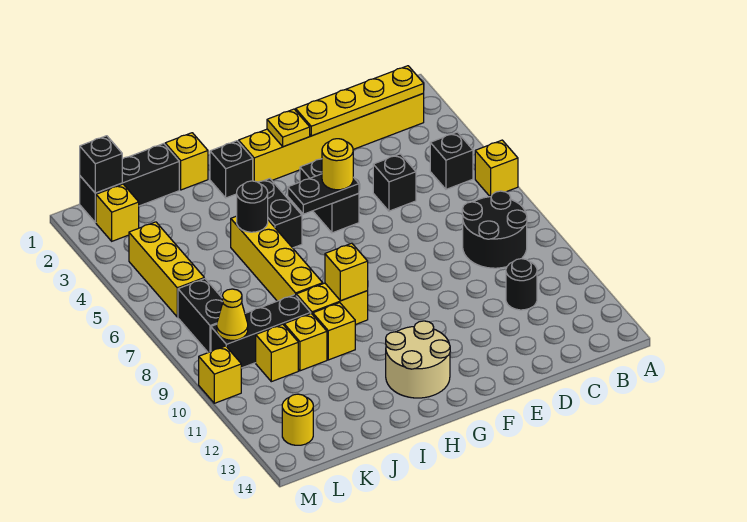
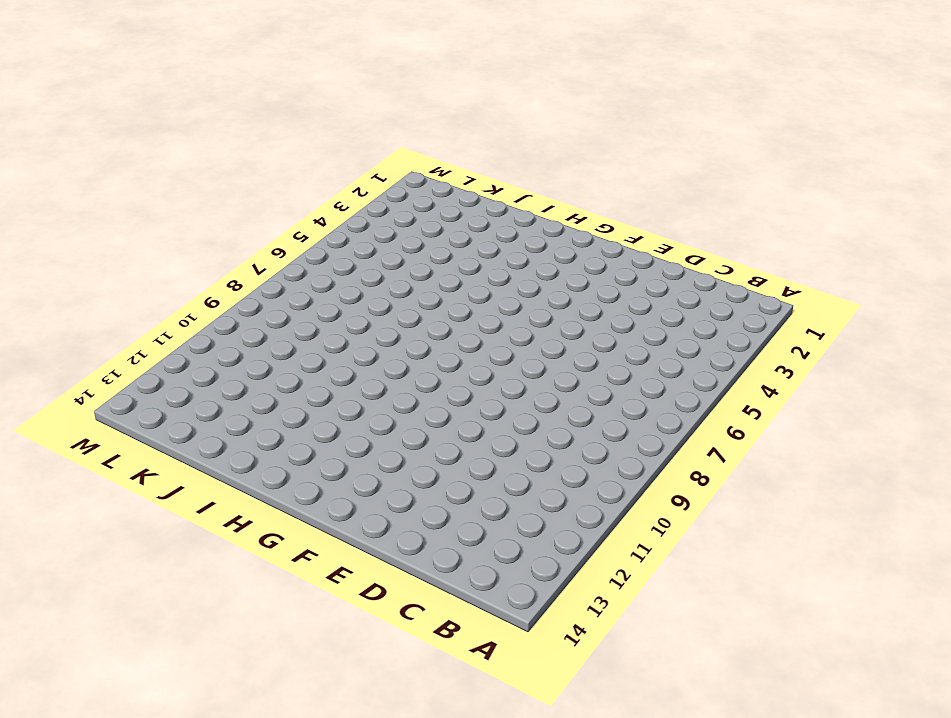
none -> yellow 1x1 brick [475,140,518,197]
none -> yellow 1x6 brick [239,93,424,182]
none -> black 1x1 brick [430,132,473,189]
none -> black 2x2 round brick [462,191,527,268]

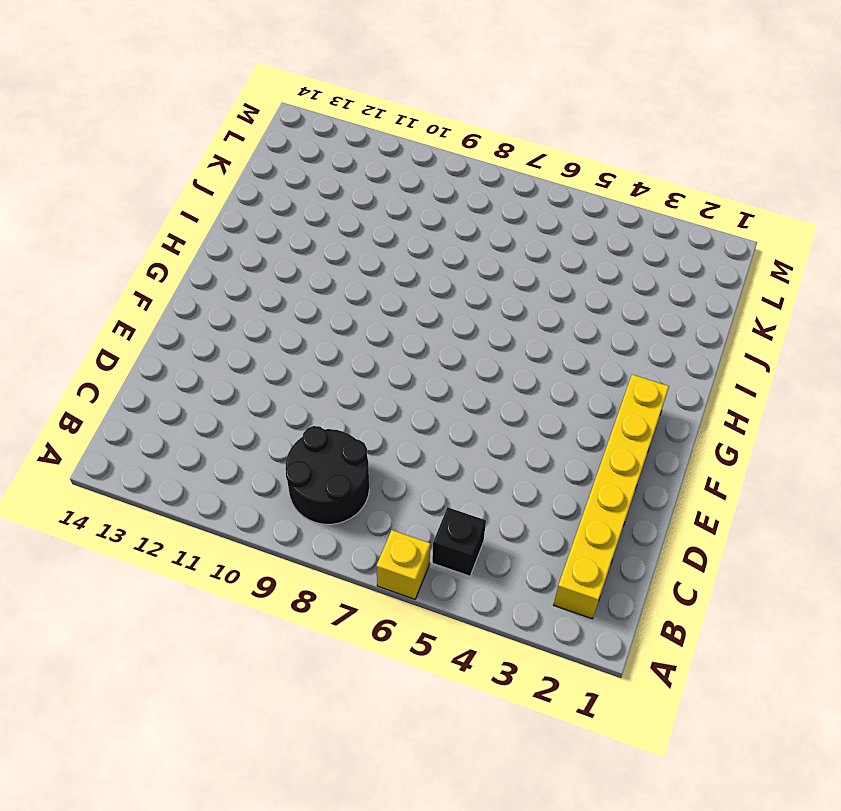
none -> black 1x1 round brick [506,259,537,310]
none -> black 1x1 brick [373,154,416,211]
none -> black 1x2 brick [300,159,359,233]
none -> tan 2x2 round brick [386,321,450,398]

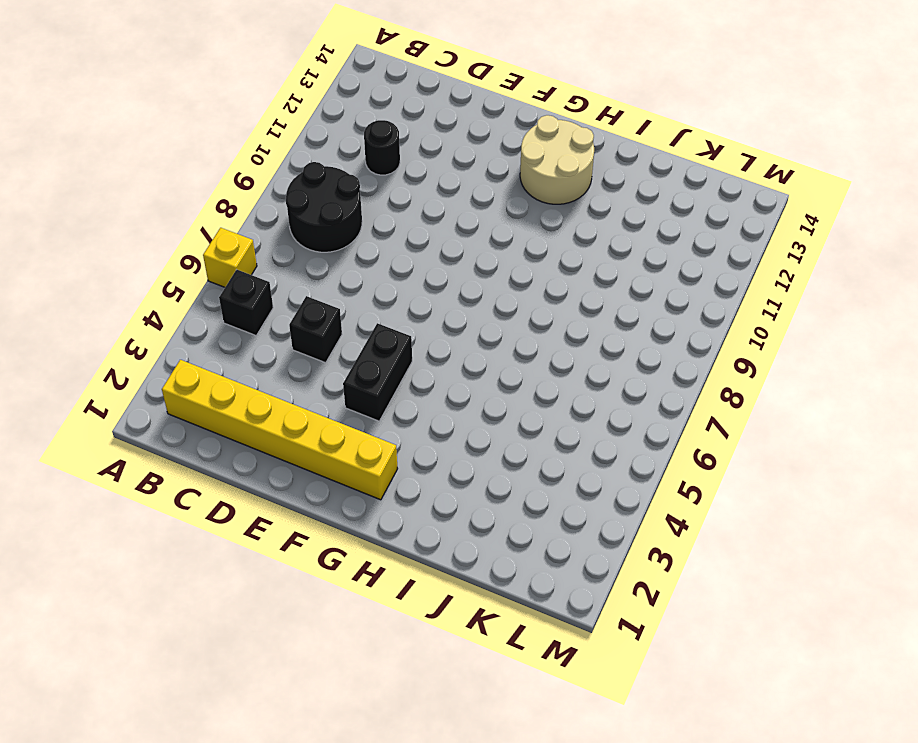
none -> black 1x1 brick [210,141,253,198]
none -> black 1x2 brick [258,179,302,248]
none -> yellow 1x2 brick [296,283,368,325]
none -> yellow 1x1 brick [165,133,208,190]

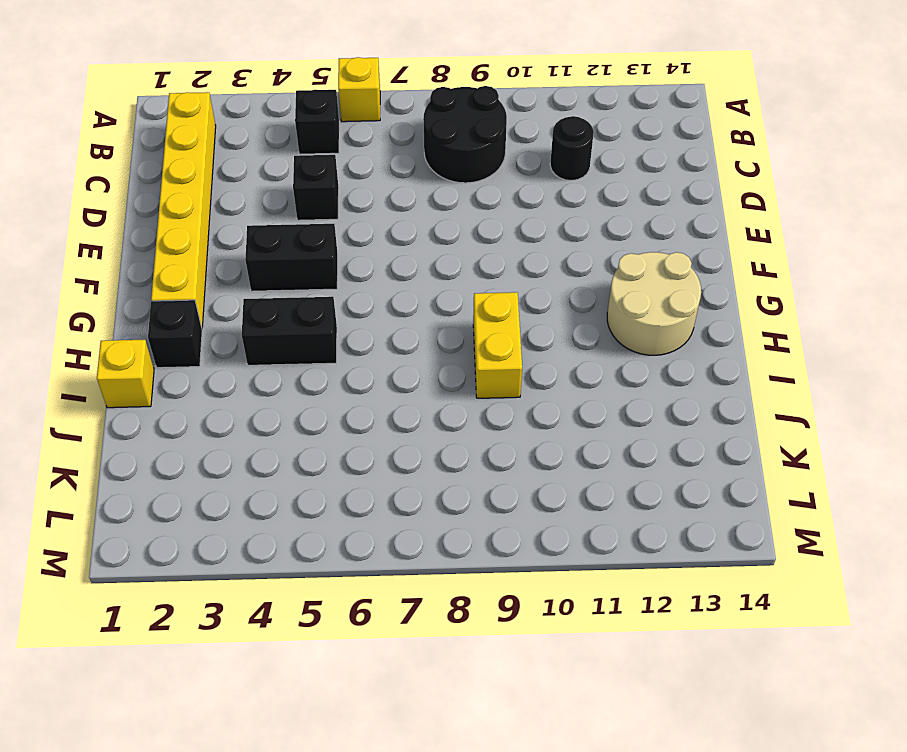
none -> yellow 1x4 brick [231,216,323,301]
none -> yellow 1x1 brick [313,303,355,360]
none -> black 1x3 brick [80,144,179,223]
none -> black 1x3 brick [211,295,311,368]

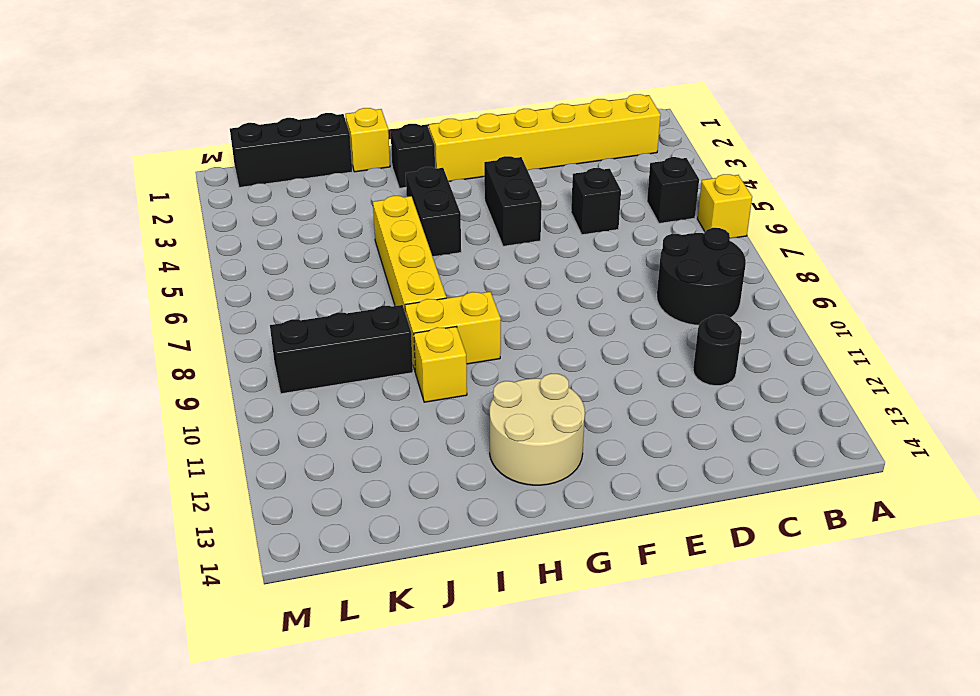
none -> yellow 1x1 brick [284,314,327,371]
none -> yellow 1x1 brick [256,324,298,382]
none -> yellow 1x1 brick [96,184,139,241]
none -> yellow 1x3 brick [129,222,204,317]

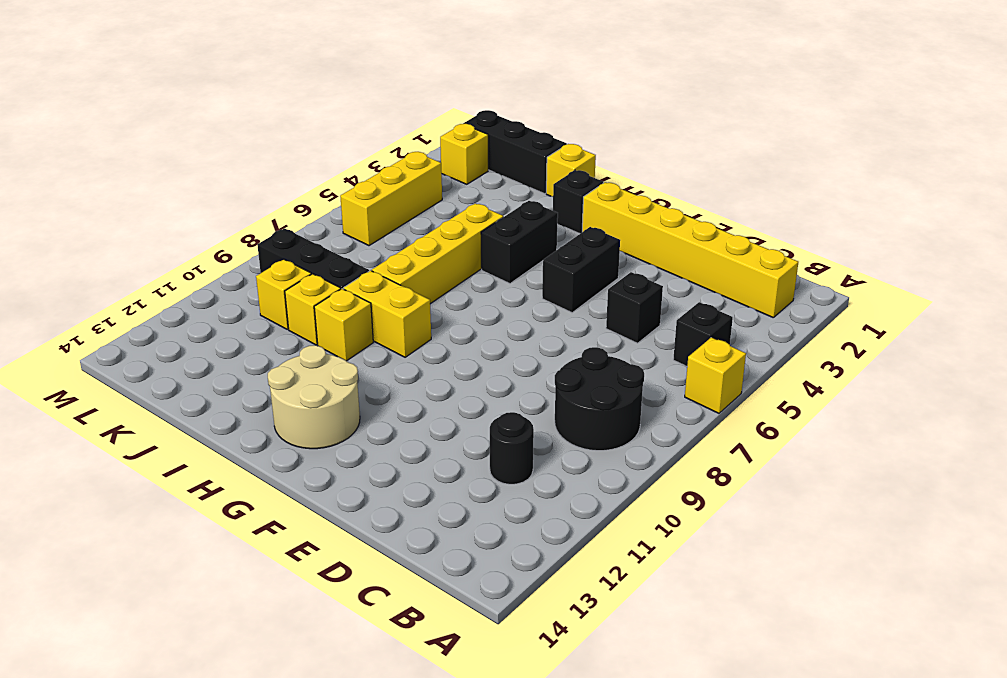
none -> black 1x2 brick [178,279,223,353]
none -> yellow 1x1 round brick [282,394,313,445]
none -> yellow 1x1 brick [199,346,241,403]
none -> yellow 1x4 plate [296,66,424,136]

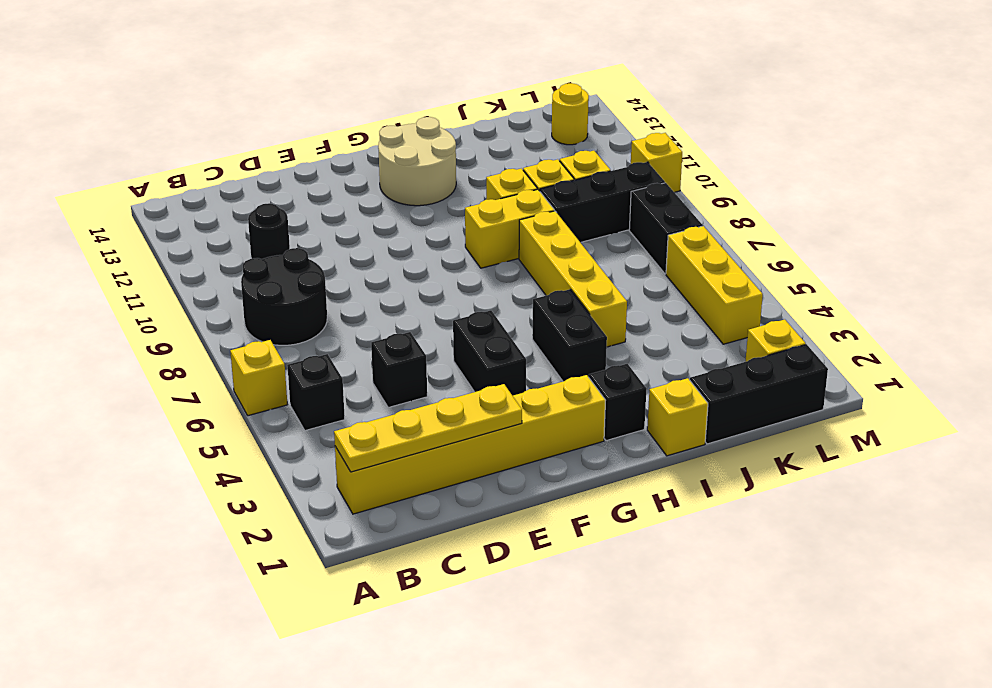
none -> yellow 1x1 plate [267,109,310,147]
none -> black 1x2 plate [288,174,359,214]
none -> yellow 1x1 brick [325,243,368,301]
none -> black 1x1 round brick [237,181,268,232]

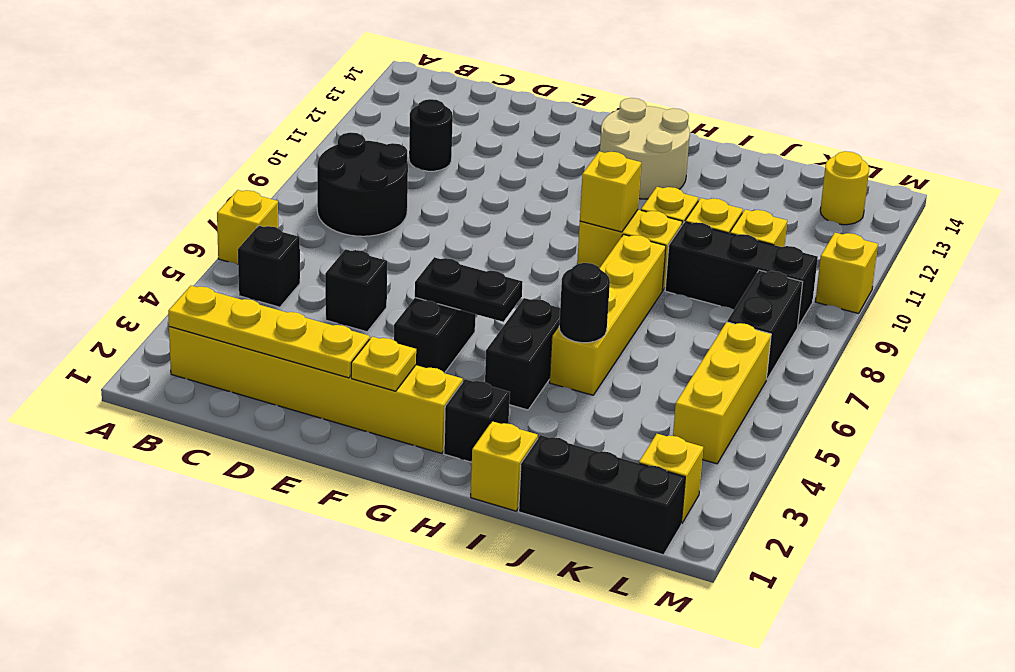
none -> black 1x1 brick [80,136,122,193]
none -> yellow 1x1 cone [217,289,248,340]
none -> yellow 1x1 round brick [322,139,353,190]

